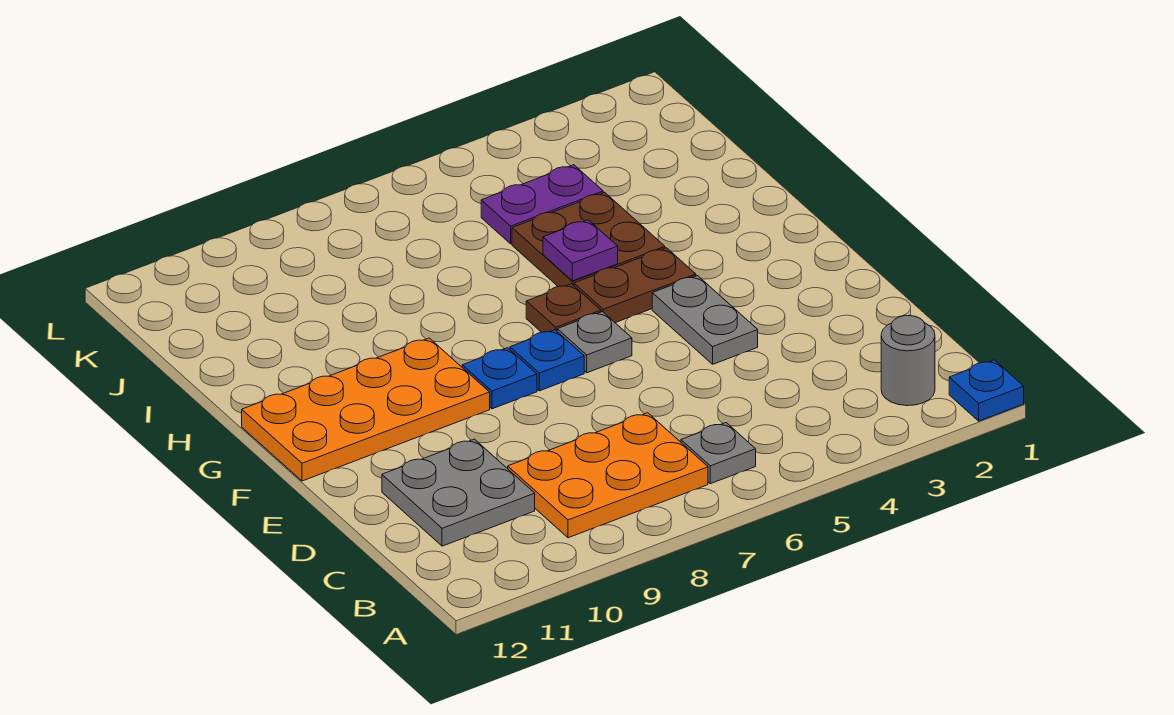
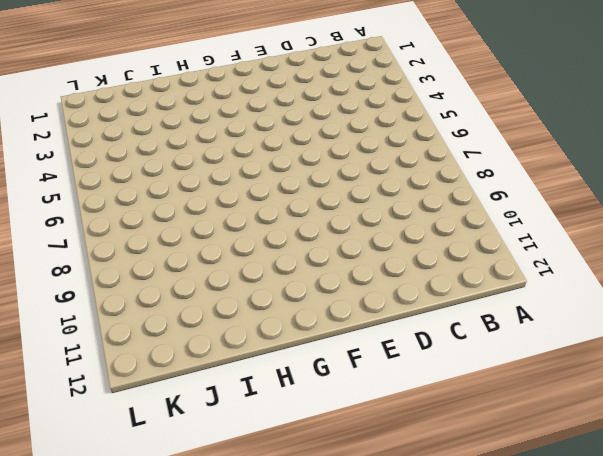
none -> blue 1x1 plate [949,360,1024,421]
none -> grey 1x1 round brick [881,316,935,406]
none -> grey 1x1 plate [681,423,756,484]

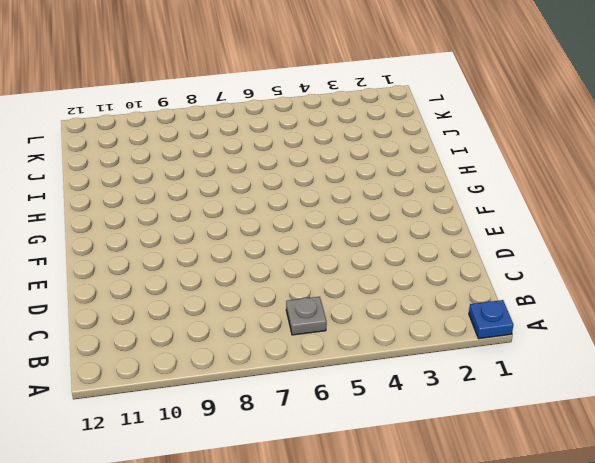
none -> grey 1x1 round brick [881,316,935,406]
none -> orange 2x3 plate [508,413,708,538]
none -> grey 2x2 plate [382,439,535,546]

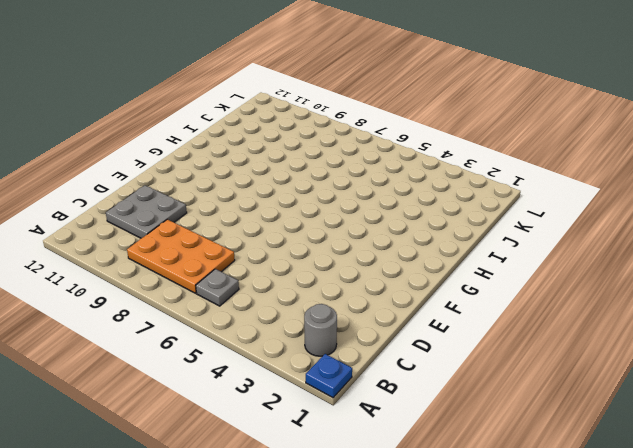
none -> grey 1x2 plate [652,276,758,364]
none -> grey 1x1 plate [557,312,632,373]
none -> blue 1x1 plate [510,330,584,391]

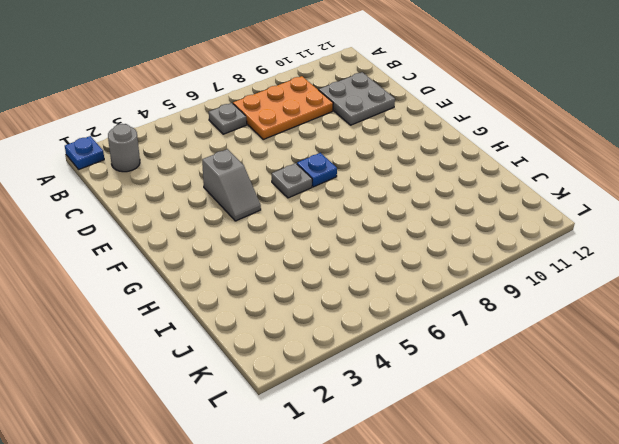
grey 1x2 slope [202,149,261,221] -> grey 1x2 plate [652,276,758,364]
none -> blue 1x1 plate [462,348,537,409]
none -> orange 2x4 plate [242,338,490,481]
none -> brown 1x2 plate [574,248,696,323]

